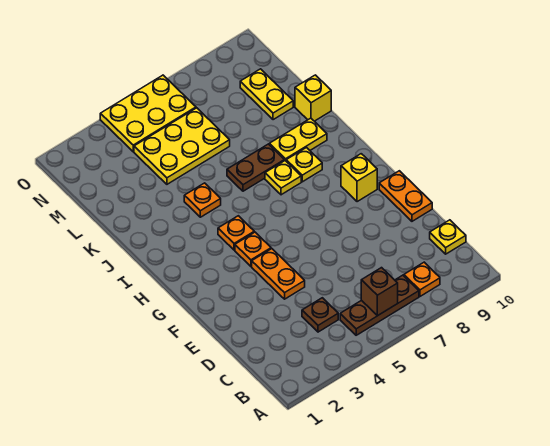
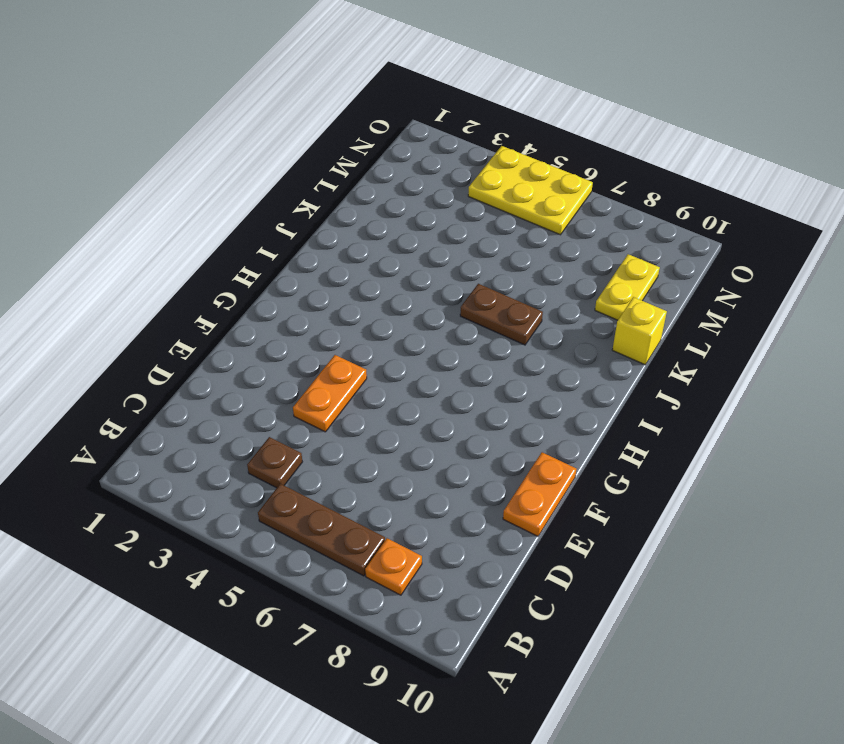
none -> yellow 1x1 plate [430,220,466,254]
none -> orange 1x1 plate [235,232,271,266]
none -> yellow 1x1 brick [341,154,377,202]

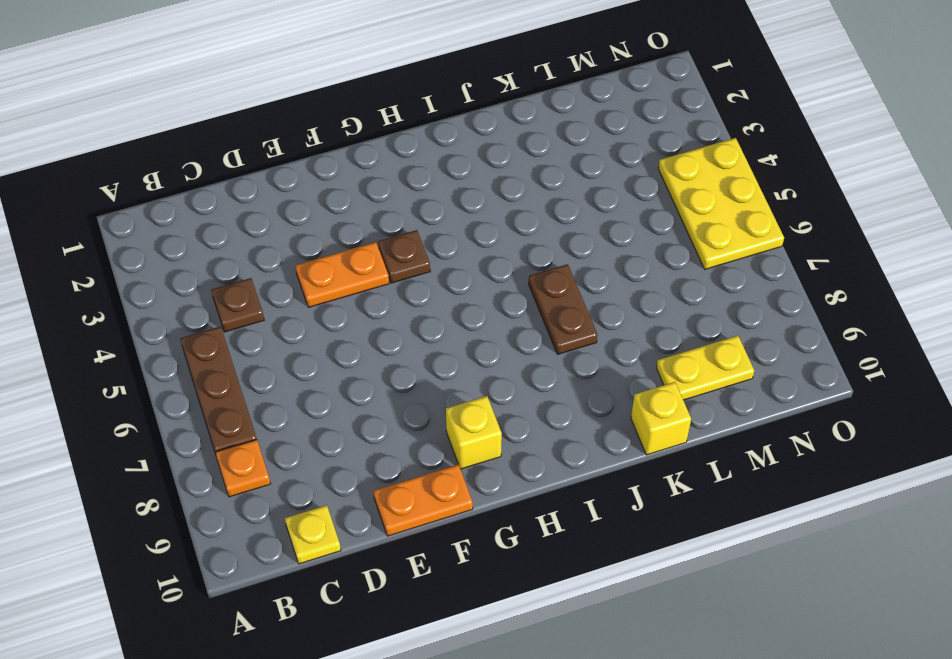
brown 1x1 plate [378,230,430,283] -> orange 1x1 plate [235,232,271,266]
none -> orange 1x1 plate [218,216,254,250]
none -> yellow 1x1 plate [265,161,301,195]
none -> yellow 1x1 plate [286,148,322,182]

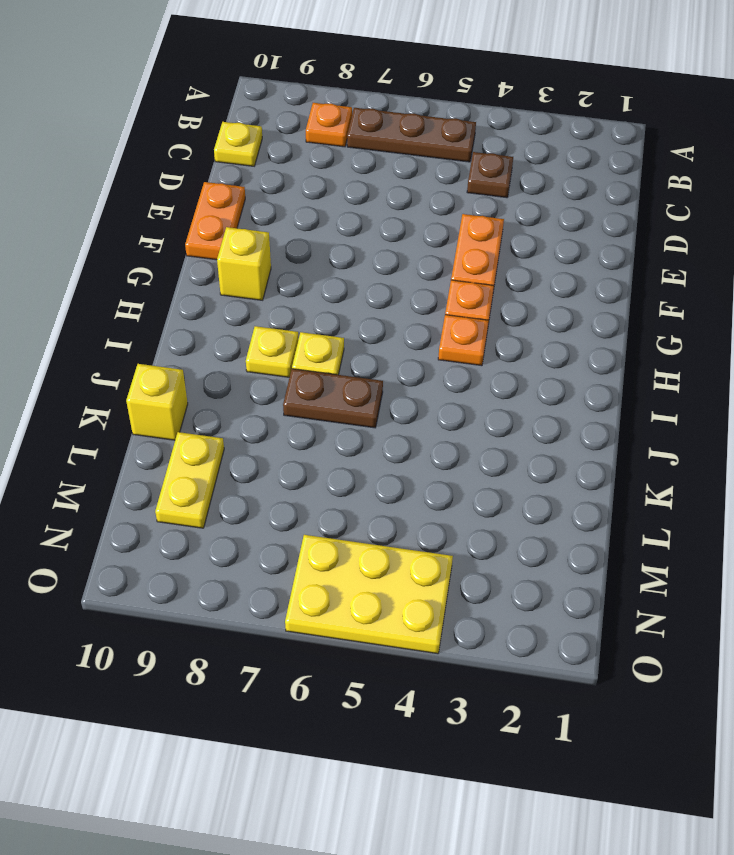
none -> orange 1x1 plate [184,183,221,217]
none -> yellow 1x2 plate [269,118,327,161]
none -> yellow 2x3 plate [134,108,230,184]

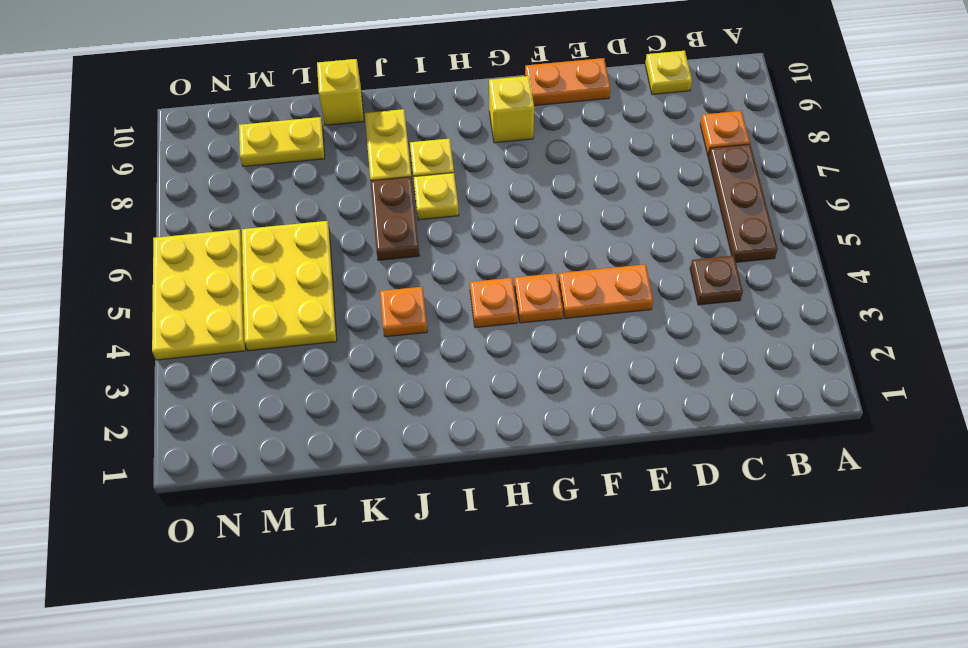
none -> brown 1x1 brick [361,268,398,316]

